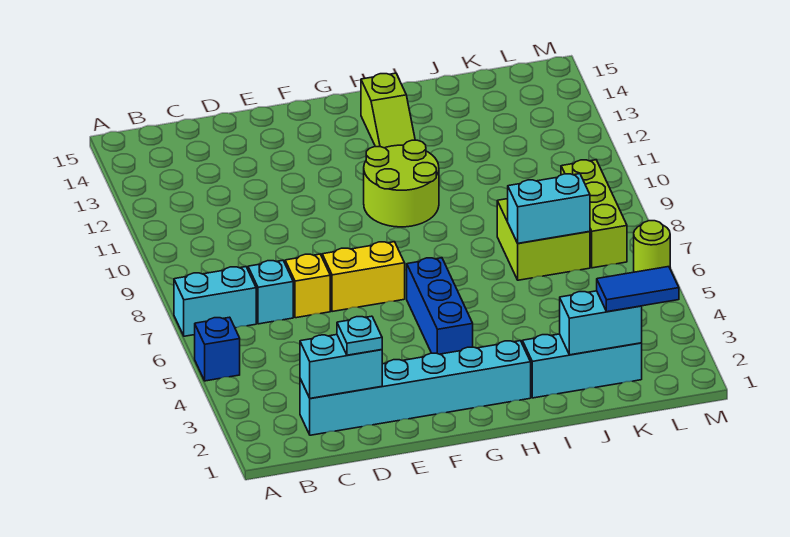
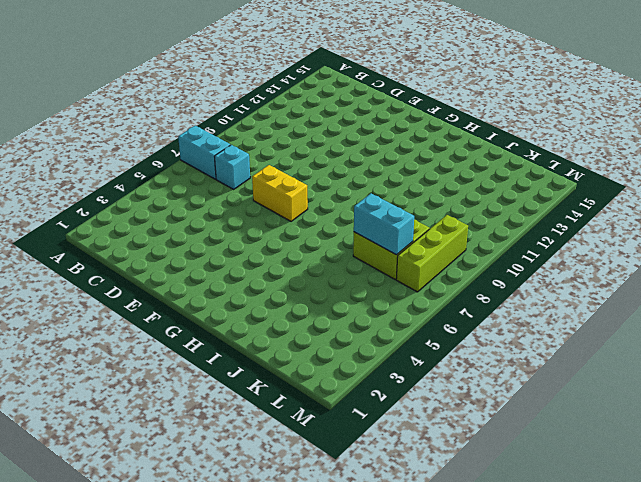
none -> blue 1x1 brick [195,317,240,381]
none -> cyan 1x6 brick [300,341,531,435]
none -> yellow 1x1 brick [285,254,330,318]

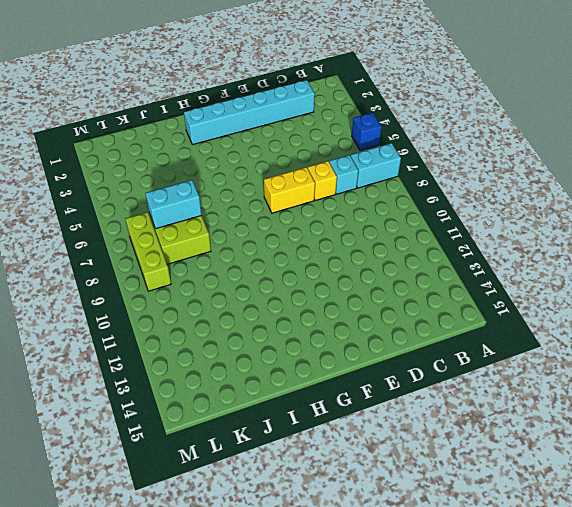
none -> blue 1x3 brick [407,258,473,354]
none -> lime 2x2 round brick [364,140,439,227]
none -> lime 1x2 slope [361,73,415,148]

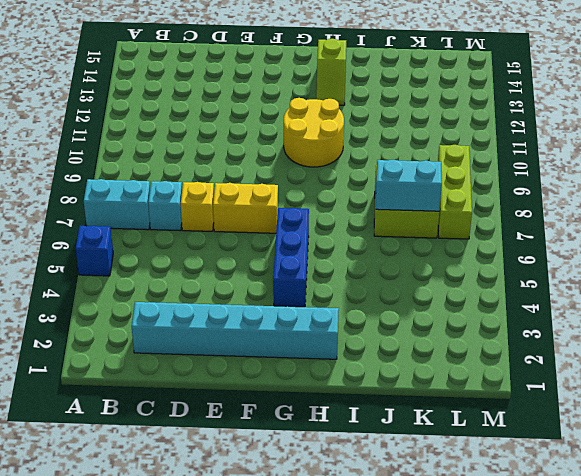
yellow 2x2 round brick [284,98,344,167] -> lime 2x2 round brick [364,140,439,227]
none -> cyan 1x3 brick [522,334,642,398]
none -> lime 1x1 round brick [634,221,670,272]
none -> cyan 1x2 brick [300,335,382,398]

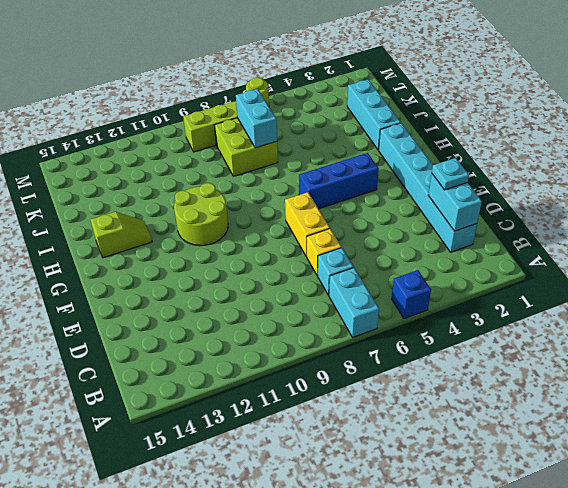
none -> cyan 1x2 brick [560,291,642,355]
none -> blue 1x2 tile [597,267,679,312]

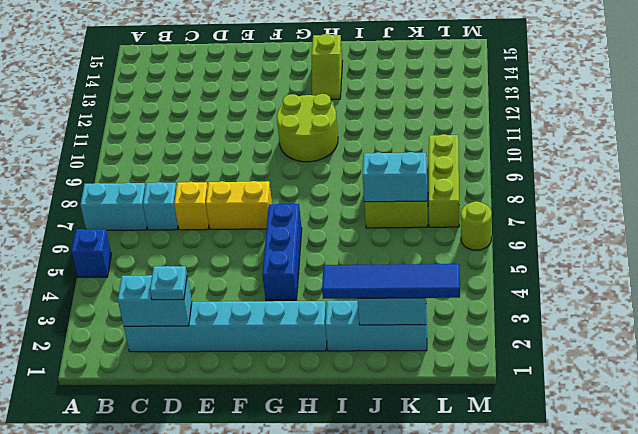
blue 1x4 tile [322,264,460,299] -> blue 1x2 tile [597,267,679,312]

